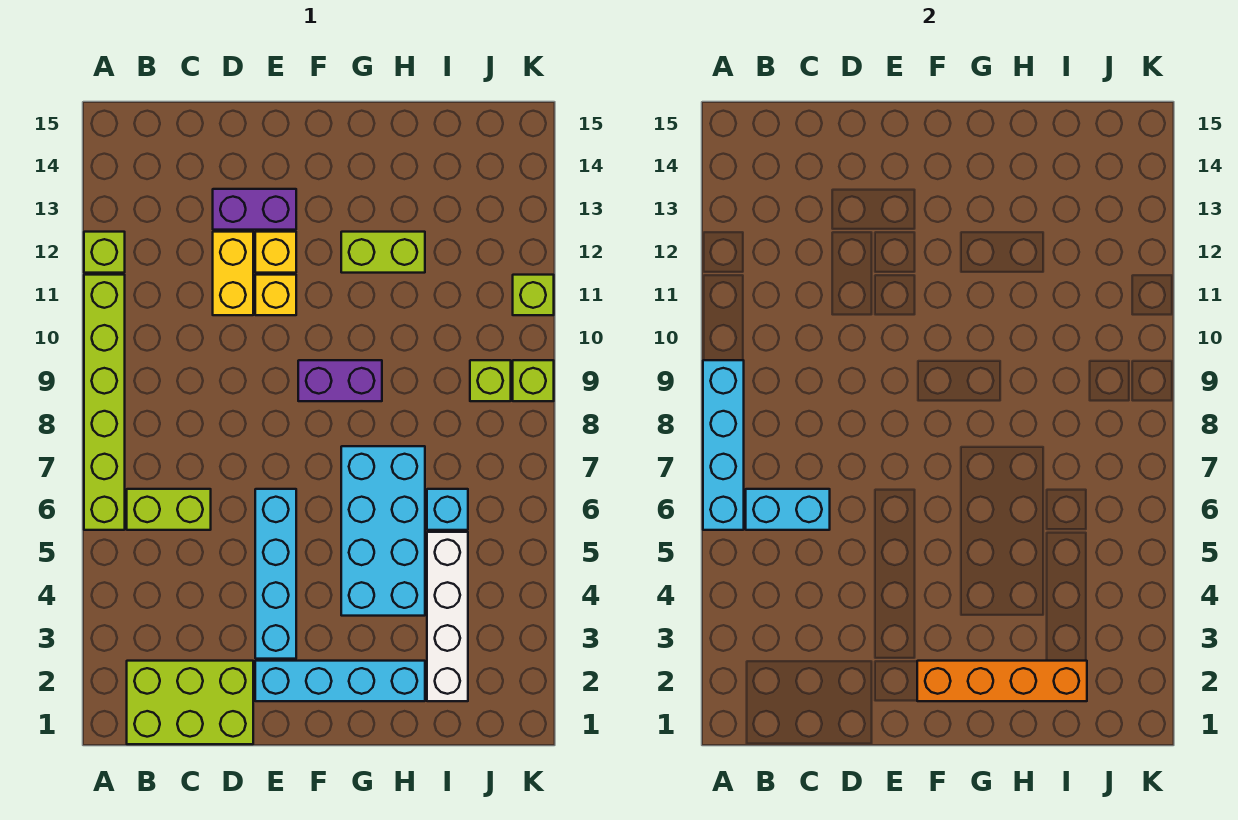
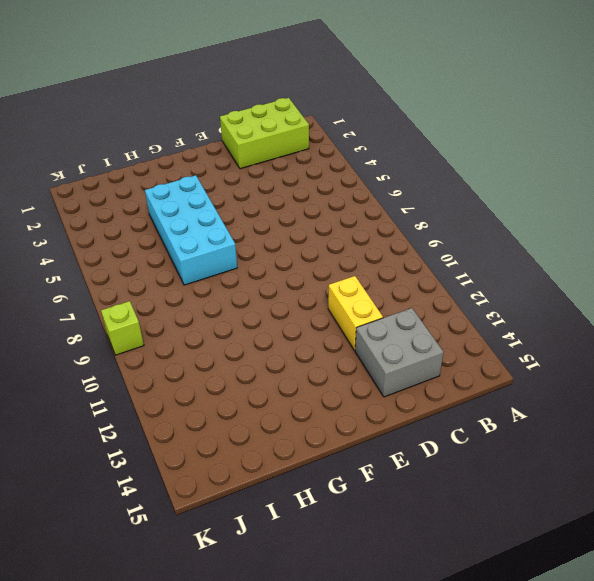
grey 2x2 brick [355,308,444,397] -> purple 1x2 brick [213,189,296,230]
none -> lime 1x6 brick [84,275,125,530]
none -> lime 1x1 brick [84,232,125,273]
none -> lime 1x2 brick [127,489,211,530]

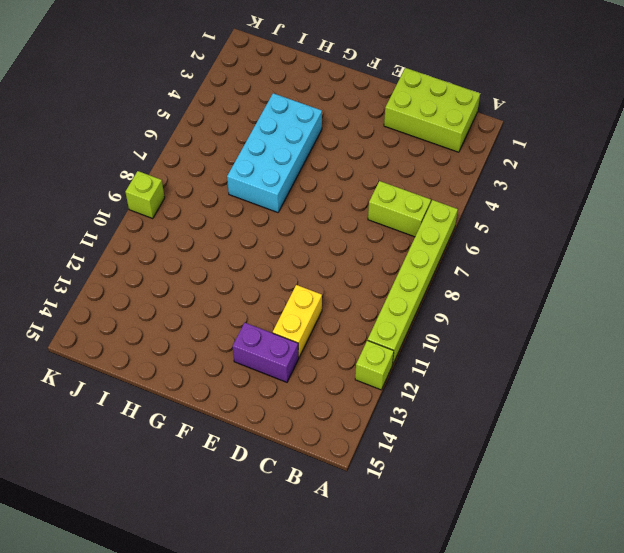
none -> cyan 1x4 brick [255,661,425,701]
none -> cyan 1x4 brick [255,489,296,659]
none -> yellow 1x1 brick [255,275,296,315]

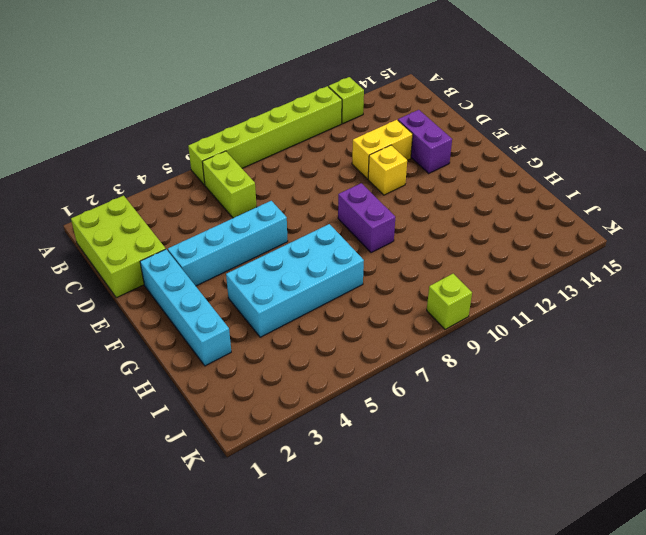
none -> yellow 1x1 brick [255,232,296,273]
none -> lime 1x2 brick [341,232,425,273]
none -> white 1x4 brick [427,532,468,701]

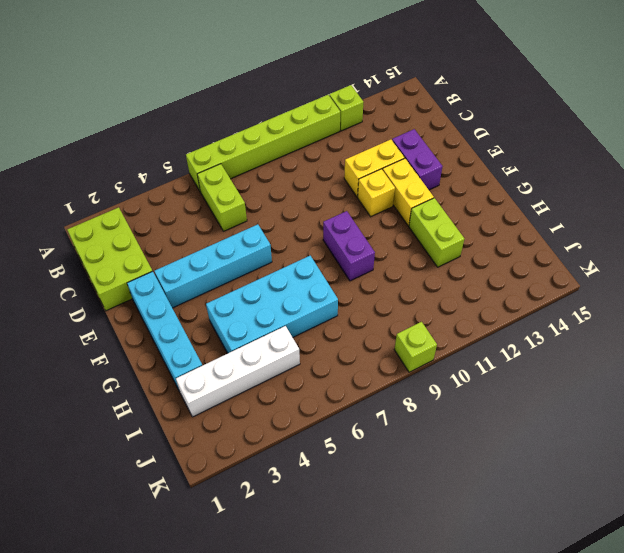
yellow 1x2 brick [383,158,434,226] -> yellow 1x1 brick [255,232,296,273]
none -> cyan 1x1 brick [427,489,468,530]
none -> lime 1x1 brick [470,360,511,401]
none -> lime 1x1 brick [513,275,554,315]

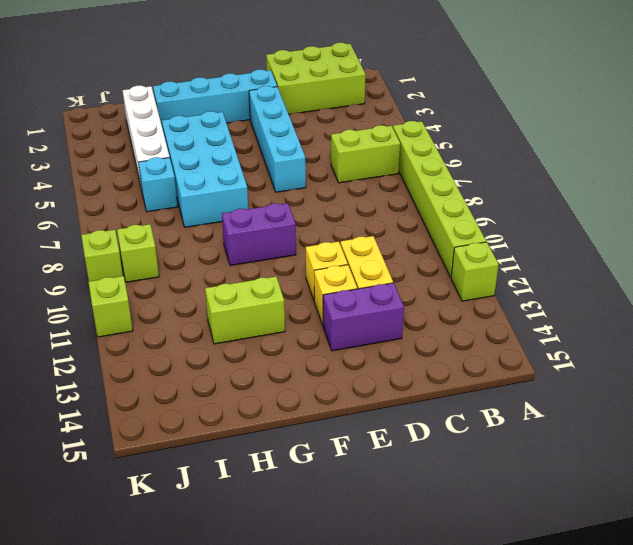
none -> cyan 1x4 brick [703,360,744,530]
none -> cyan 1x2 brick [746,489,830,530]
none -> orange 1x4 brick [917,661,1087,701]

